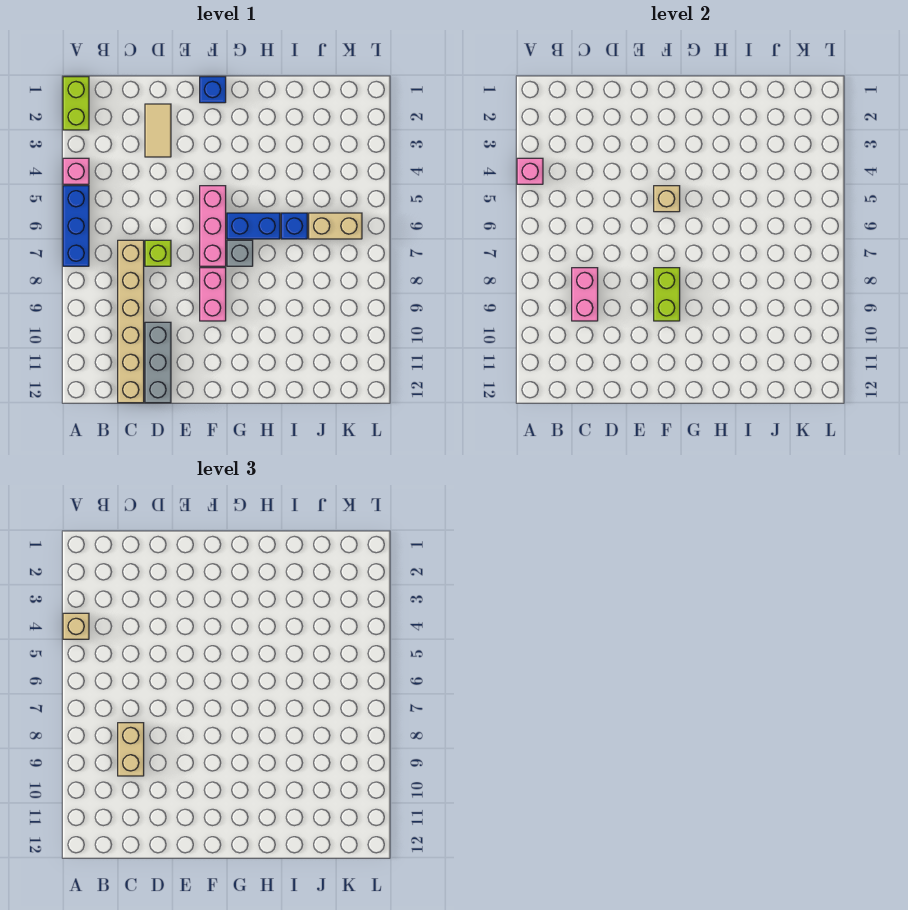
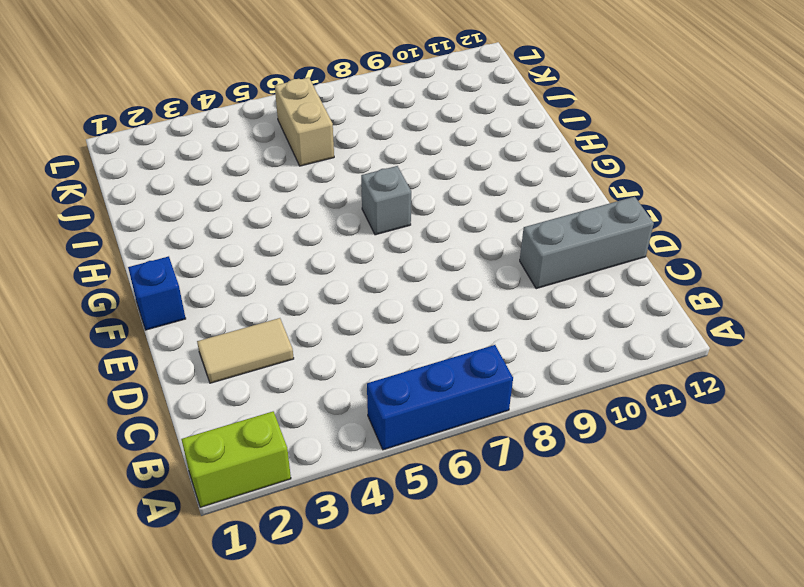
none -> pink 1x1 brick [63,158,89,184]
none -> tan 1x6 brick [118,240,144,403]
none -> lime 1x1 brick [145,240,171,266]

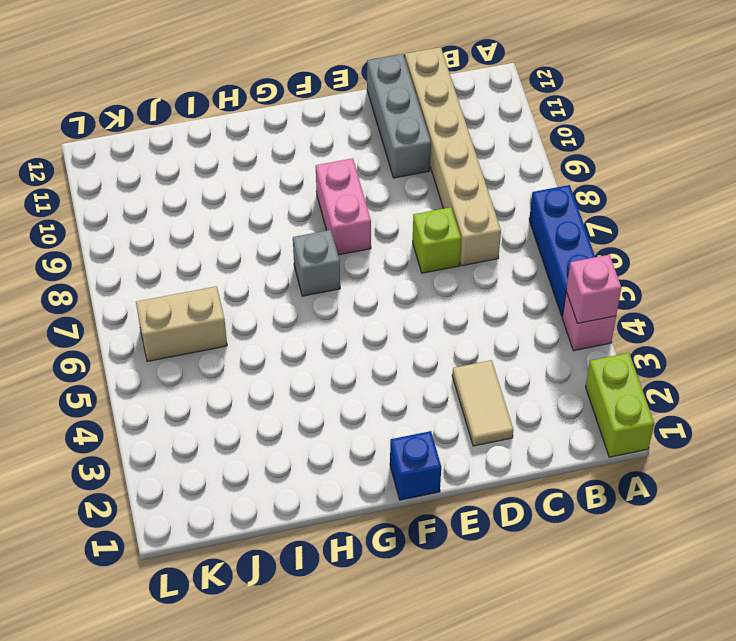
none -> pink 1x3 brick [200,186,226,266]
none -> blue 1x2 brick [227,213,280,239]
none -> blue 1x1 brick [281,213,307,239]

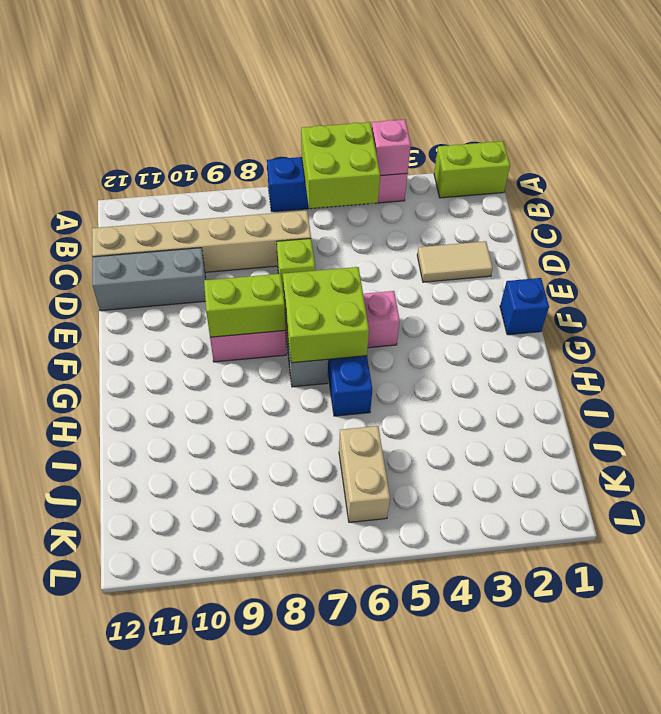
lime 2x2 brick [301,122,380,209] -> none
lime 2x2 brick [283,267,369,363] -> none
none -> blue 1x1 brick [281,213,307,239]
none -> pink 1x2 brick [572,268,598,321]
none -> tan 1x1 brick [654,186,680,212]

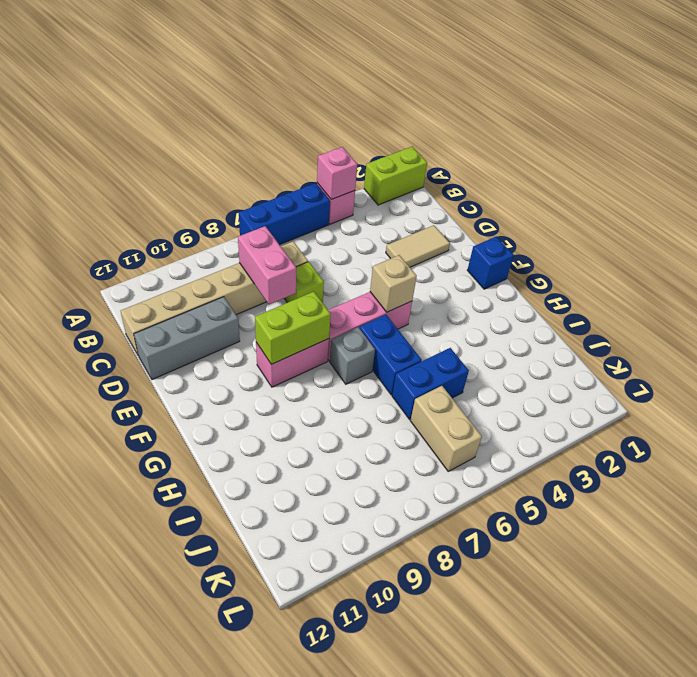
pink 1x2 brick [238,226,296,304] -> pink 1x2 brick turned to [572,268,598,321]
blue 1x2 brick [392,348,469,419] -> blue 1x1 brick [281,213,307,239]
none -> tan 1x1 brick [63,613,89,639]
none -> tan 1x2 brick [118,723,144,776]

